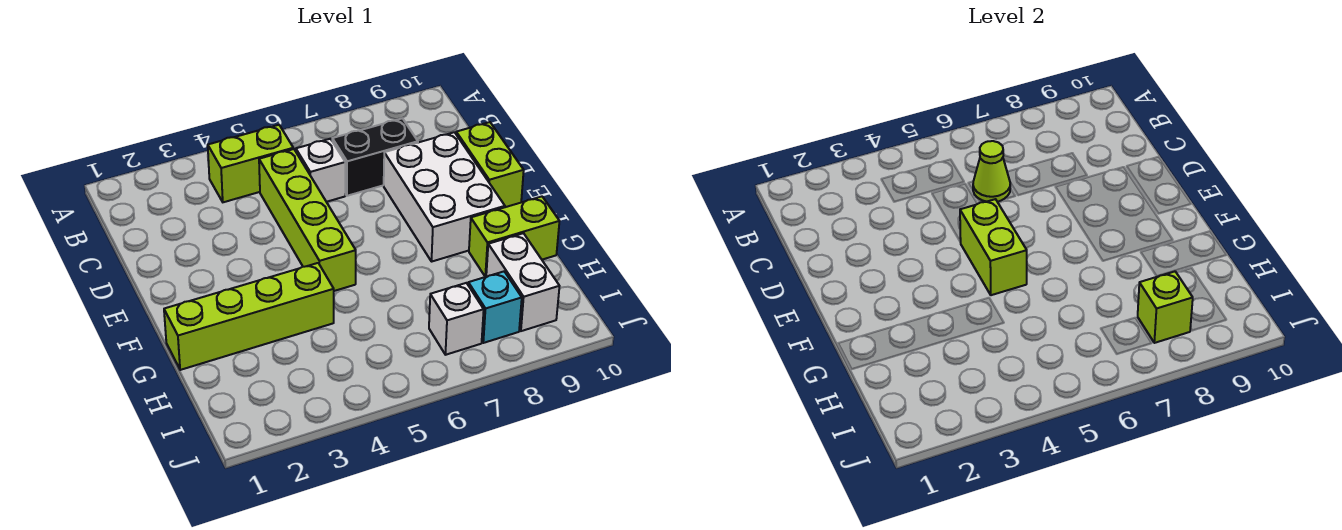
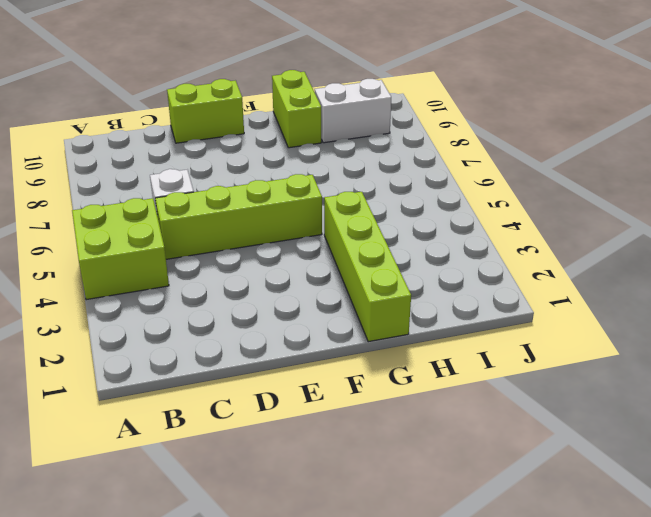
lime 2x2 brick [72,198,169,300] -> lime 1x2 brick [208,125,293,202]
none -> black 1x2 brick [332,118,418,196]
none -> white 2x3 brick [384,132,505,261]
none -> white 1x1 brick [429,283,484,355]

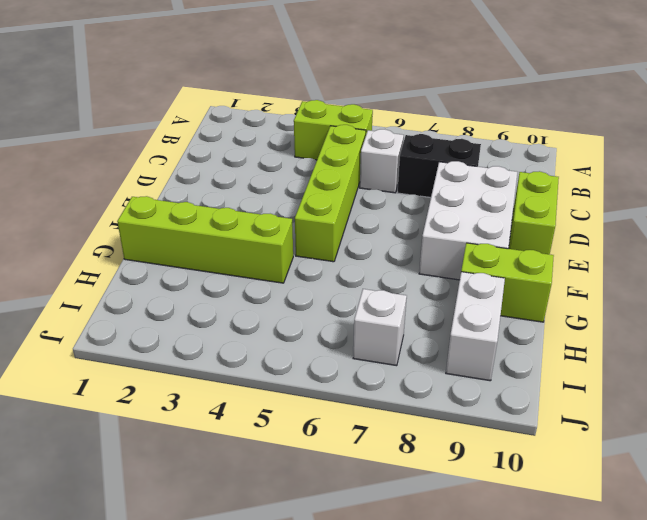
none -> cyan 1x1 brick [468,272,522,343]
none -> lime 1x1 cone [973,141,1010,202]
none -> lime 1x2 brick [960,199,1027,295]

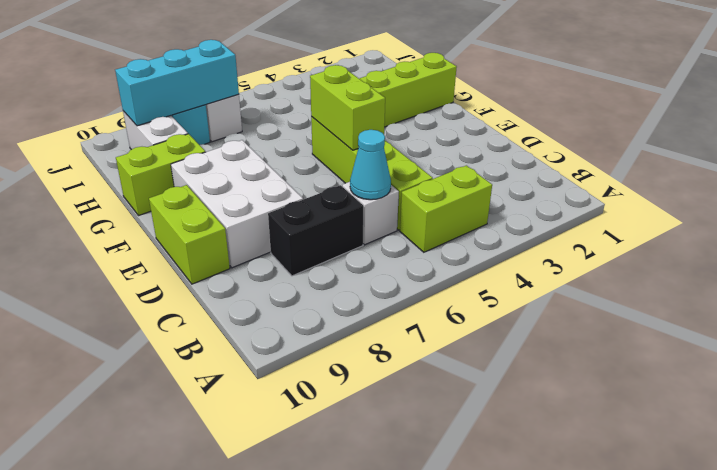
cyan 1x1 cone [350,130,391,200] -> lime 1x1 cone [973,141,1010,202]
cyan 1x3 brick [115,40,239,126] -> lime 1x1 brick [1138,272,1193,343]

